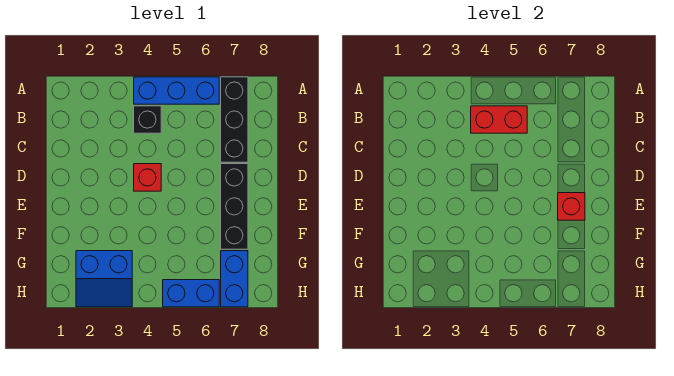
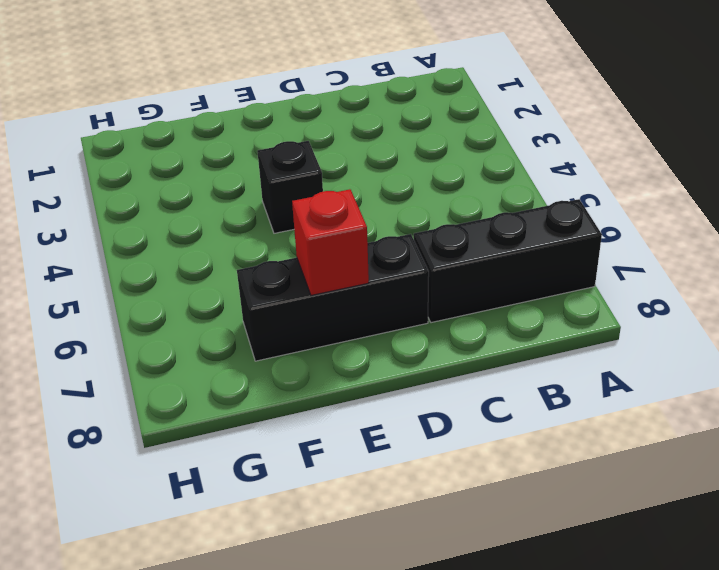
black 1x1 brick [257,141,323,233] -> black 1x1 brick moved to [134,106,161,133]
none -> blue 1x3 brick [134,77,219,104]
none -> red 1x1 brick [134,164,161,191]

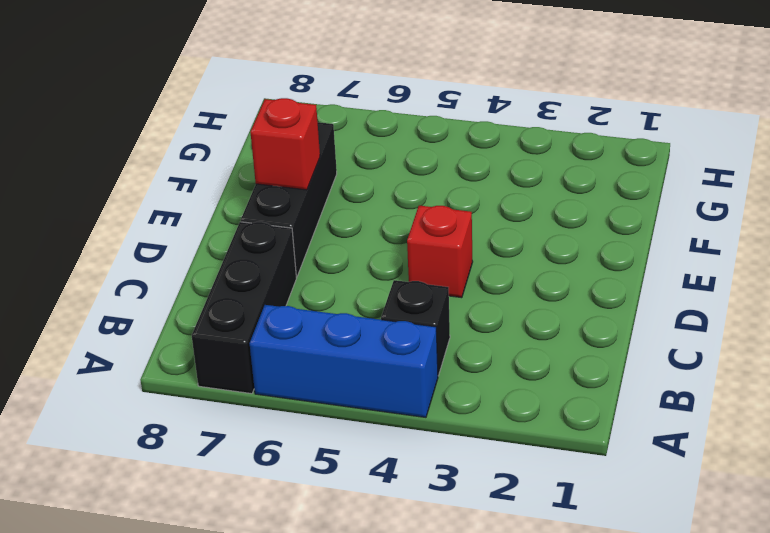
none -> blue 2x2 slope [76,251,132,307]
none -> blue 1x2 brick [221,251,248,307]

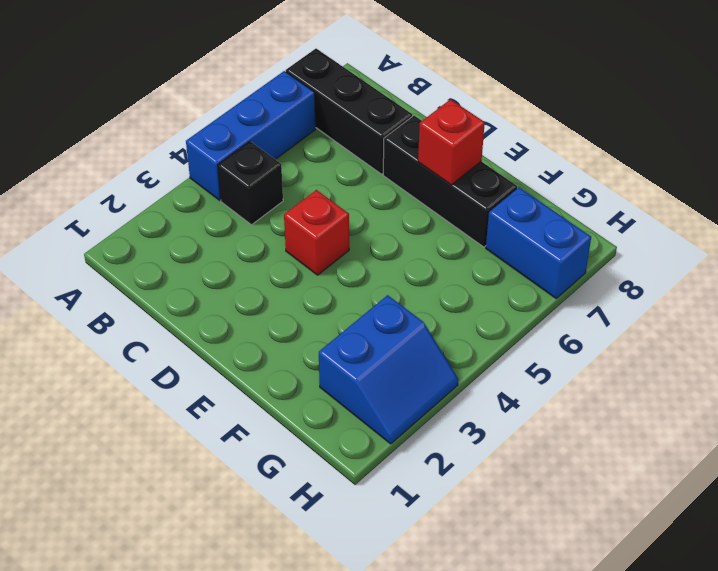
none -> blue 1x2 brick [163,280,219,307]
none -> red 1x2 brick [471,106,527,133]

